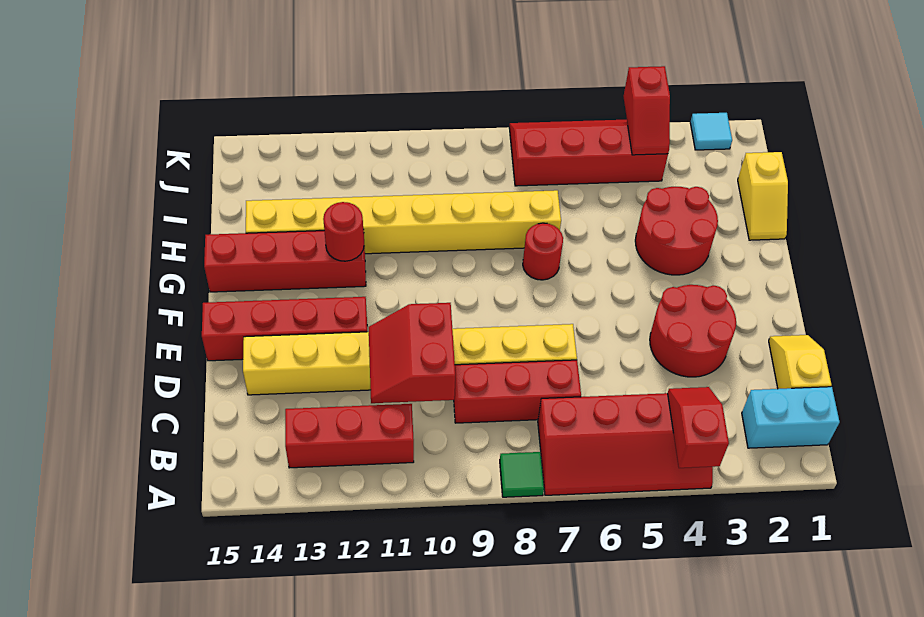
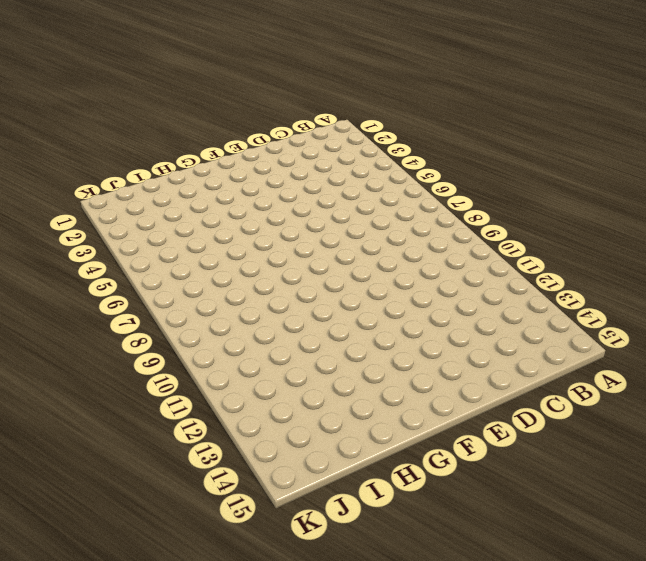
none -> red 2x4 slope [538,393,713,495]
none -> green 1x1 tile [500,452,544,497]
none -> cyan 1x2 brick [742,387,840,448]

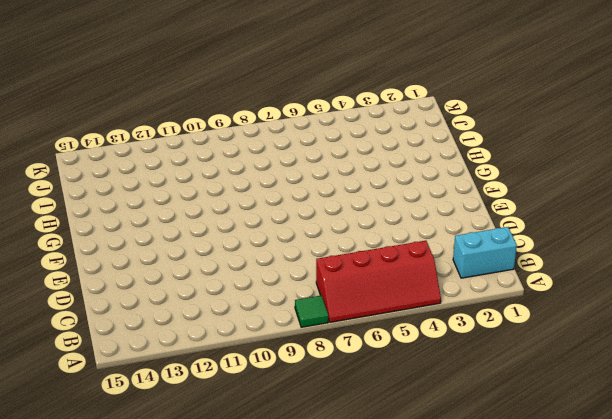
none -> red 1x3 brick [285,404,414,468]
none -> yellow 1x2 slope [769,335,832,389]
none -> red 1x3 brick [454,360,581,423]

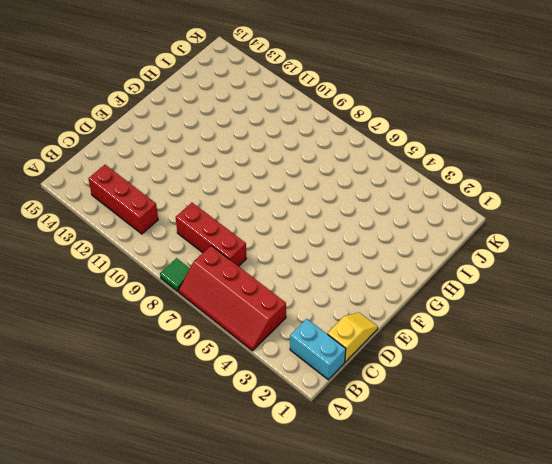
none -> red 2x2 round brick [650,285,736,377]
none -> yellow 1x8 brick [243,324,577,395]
none -> red 1x4 brick [202,297,367,361]

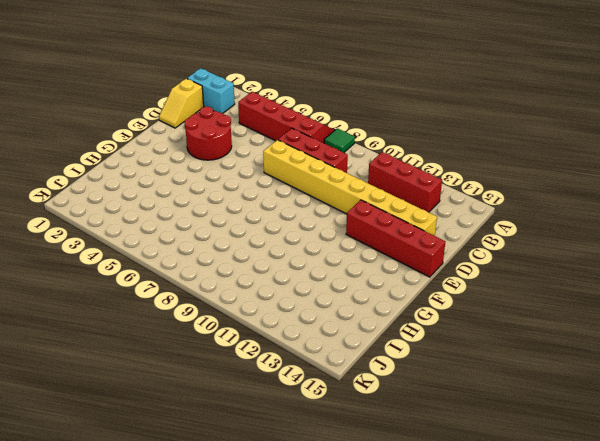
none -> red 2x2 round brick [635,187,718,275]
none -> red 1x1 round brick [523,223,563,280]
none -> red 1x4 brick [204,230,366,292]

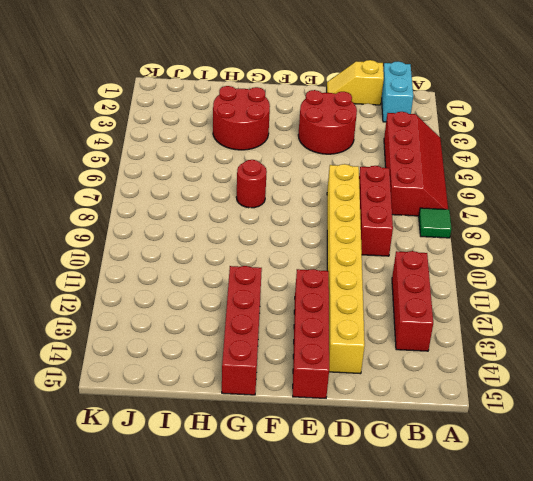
none -> yellow 1x2 slope [738,152,788,240]
none -> yellow 1x8 brick [246,190,561,254]
none -> red 2x4 slope [509,120,668,186]

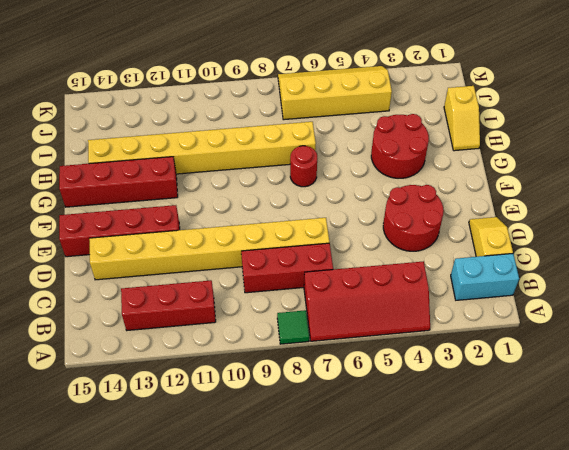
yellow 2x4 slope [278,66,392,120] -> red 2x4 slope [509,120,668,186]
none -> cyan 1x1 tile [690,113,732,150]
none -> red 1x2 slope [668,387,729,468]
none -> red 2x2 slope [369,303,455,403]

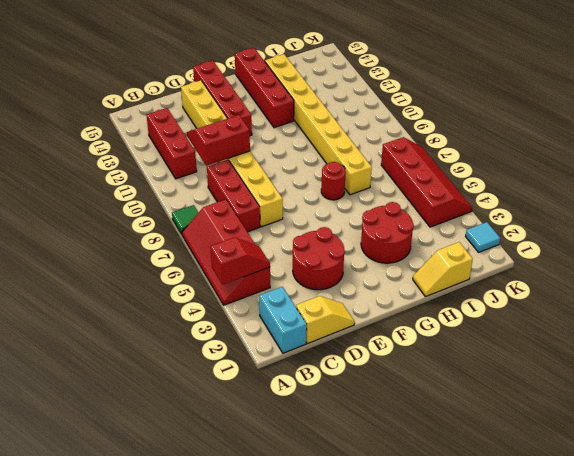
none -> red 1x1 round brick [323,202,364,261]
none -> red 1x2 slope [623,66,670,155]

